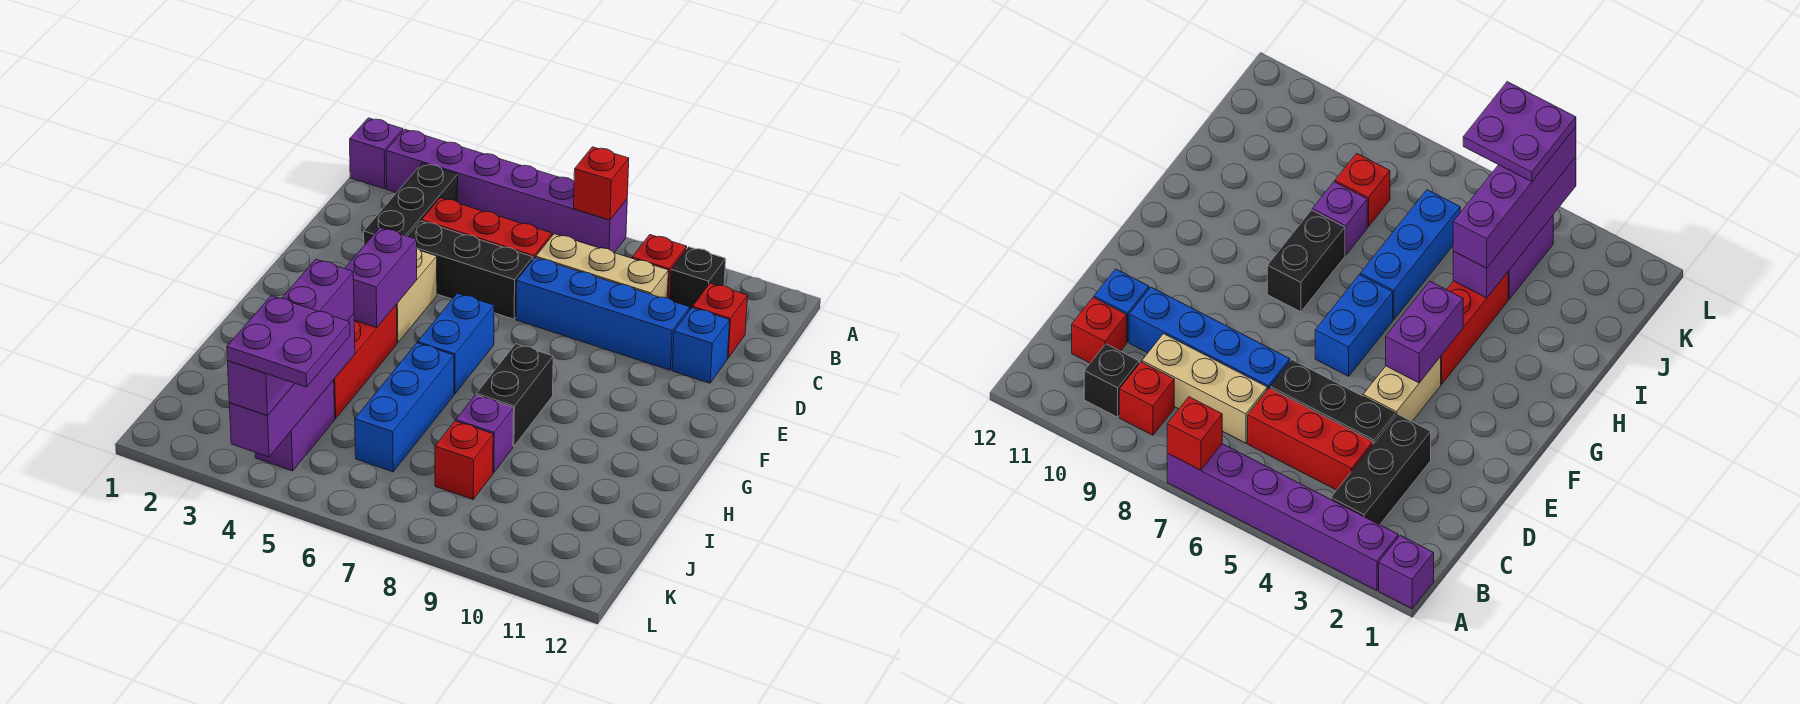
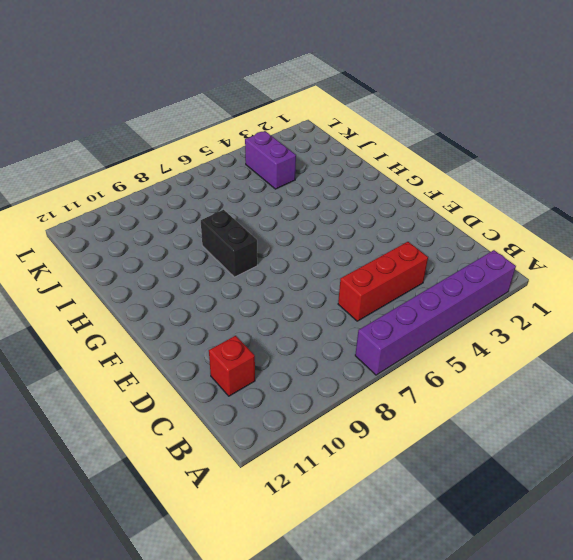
none -> purple 1x1 brick [350,118,403,189]
none -> black 1x3 brick [364,163,458,245]
none -> red 1x1 brick [632,235,687,299]

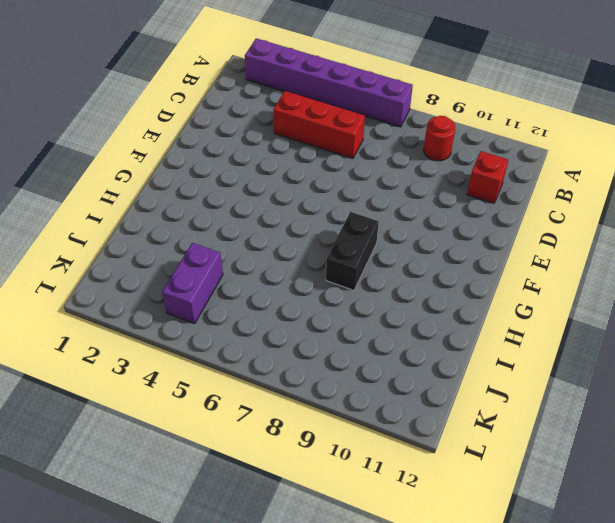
red 1x1 round brick [424,116,456,161] -> red 1x1 brick [632,235,687,299]
none -> purple 1x1 brick [350,118,403,189]
none -> black 1x3 brick [364,163,458,245]
none -> black 1x1 brick [670,247,726,309]

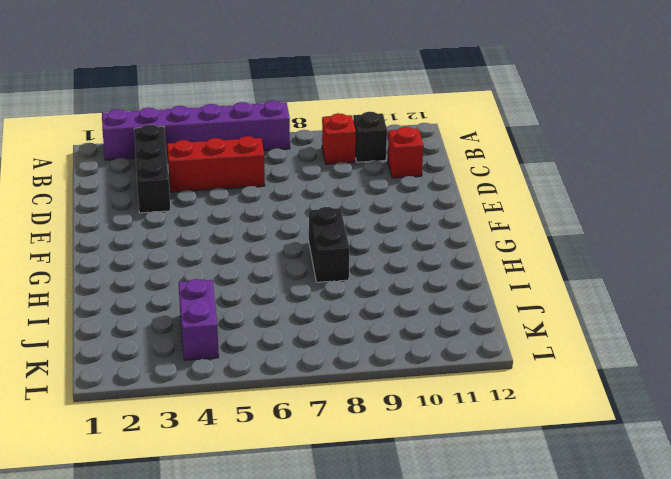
none -> purple 1x1 brick [350,118,403,189]
none -> tan 1x3 brick [536,234,668,298]
none -> black 1x3 brick [408,221,533,319]

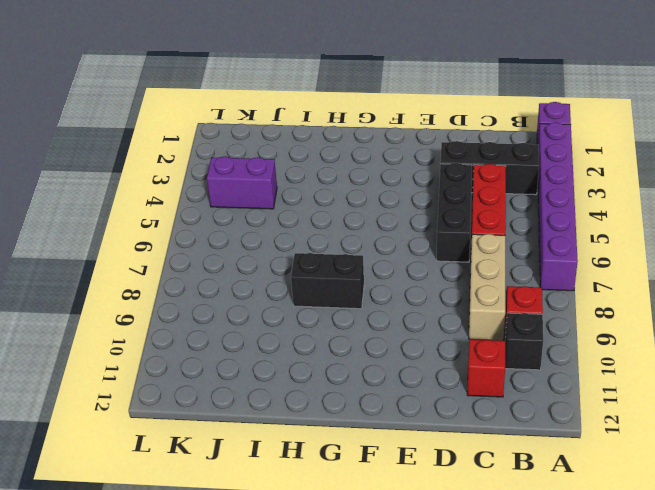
none -> blue 1x4 brick [516,257,690,370]
none -> blue 1x1 brick [672,308,730,383]
none -> tan 1x2 brick [396,248,437,343]

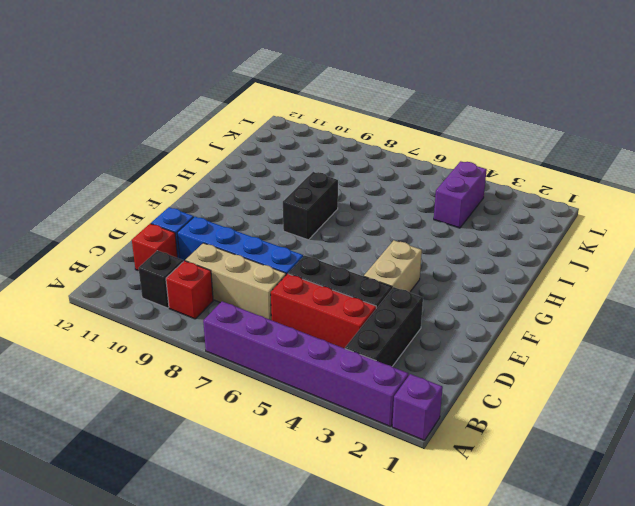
none -> blue 1x2 brick [418,293,494,394]
none -> red 1x3 brick [334,305,397,419]
none -> blue 1x3 brick [355,343,454,472]

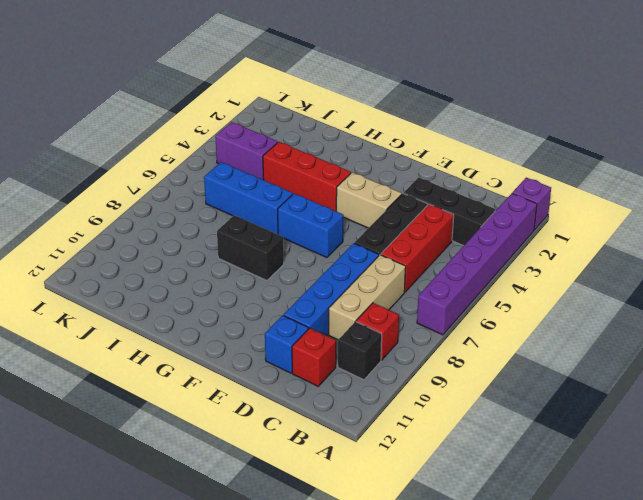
none -> purple 1x1 brick [456,395,514,473]
none -> red 1x1 brick [435,421,493,499]
none -> red 1x1 brick [574,147,629,220]

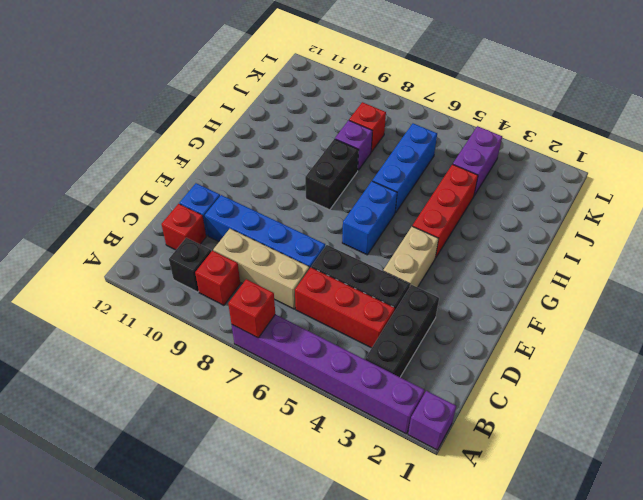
none -> purple 1x2 brick [345,228,417,328]
none -> purple 1x4 brick [229,314,355,457]
none -> purple 1x4 brick [227,259,354,416]

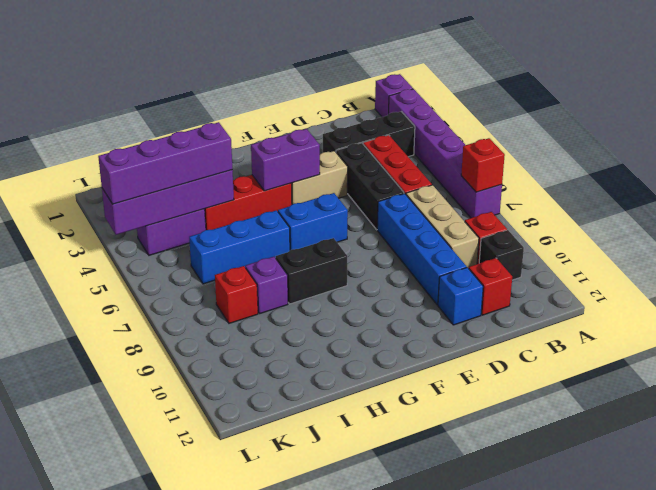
none -> purple 2x2 plate [227,296,350,387]

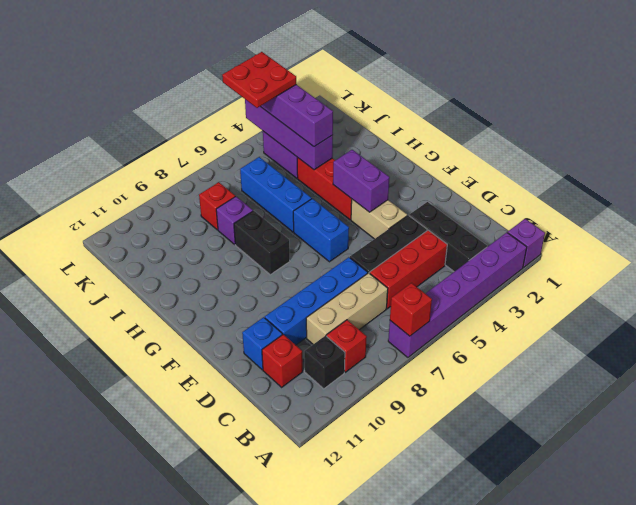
red 2x2 plate [222,52,296,108] -> purple 2x2 plate [227,296,350,387]

